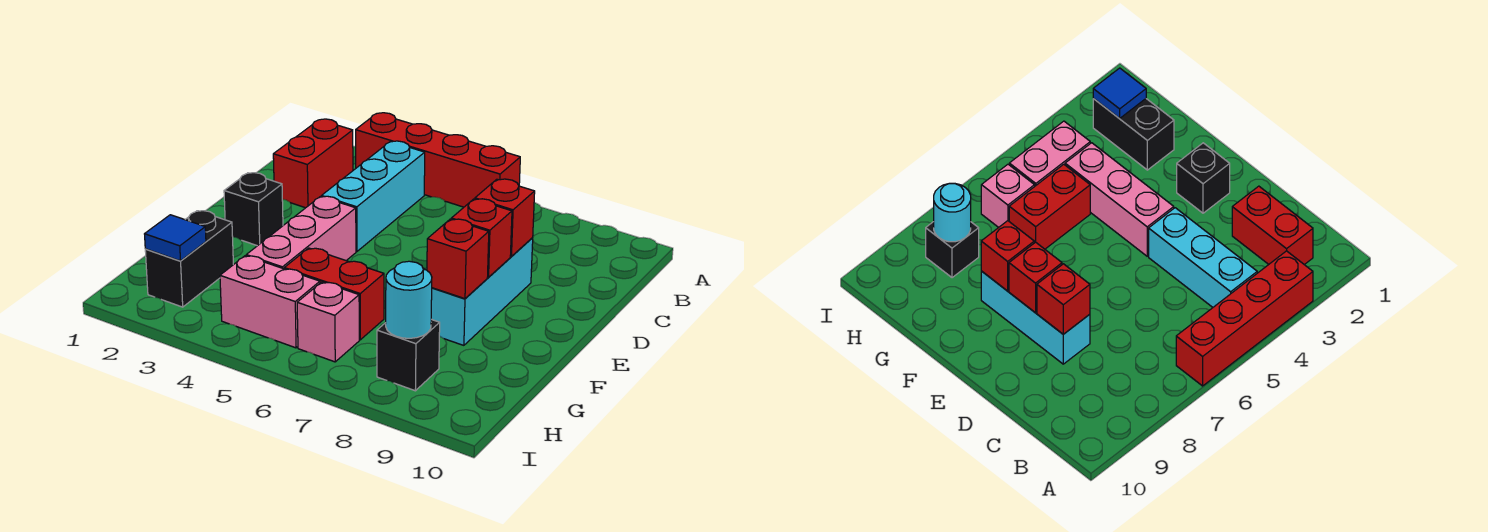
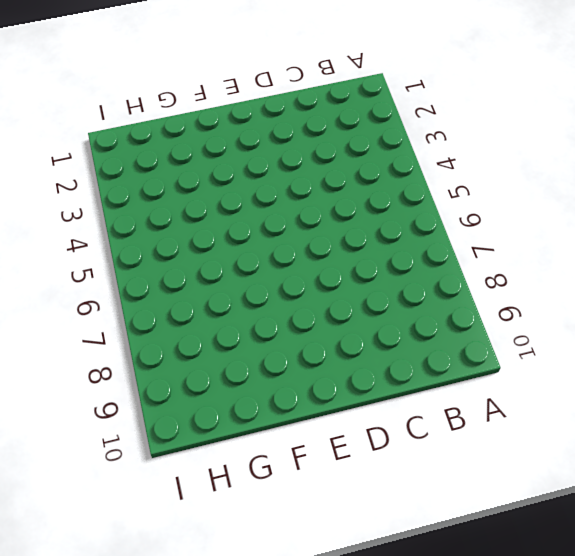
none -> red 1x4 brick [356,113,520,207]
none -> red 1x2 brick [273,119,353,208]
none -> cyan 1x3 brick [322,141,425,251]

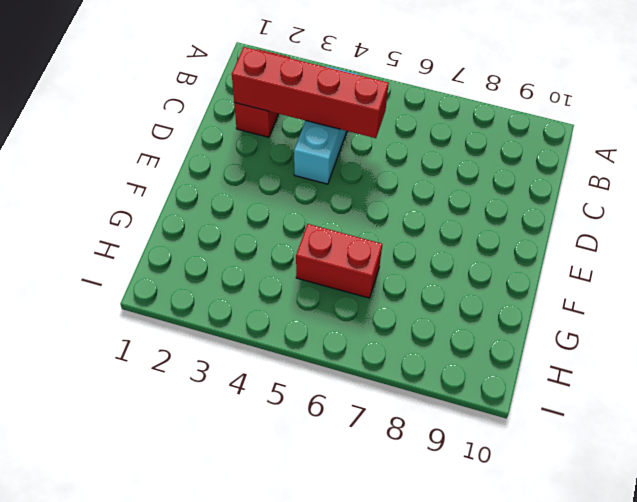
red 1x4 brick [232,47,389,138] -> red 1x4 brick moved to [356,113,520,207]
none -> cyan 1x3 brick [431,238,533,345]
none -> black 1x1 brick [224,173,283,246]
none -> pink 1x3 brick [246,196,356,269]

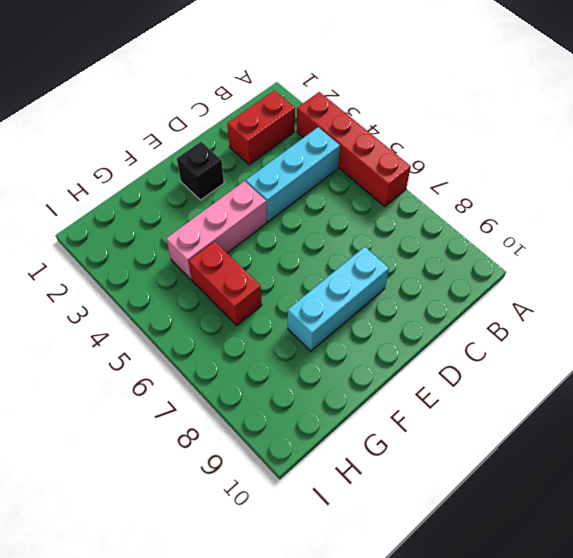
none -> black 1x2 brick [145,211,233,307]
none -> pink 1x2 brick [220,256,320,348]
none -> pink 1x1 brick [297,282,359,362]

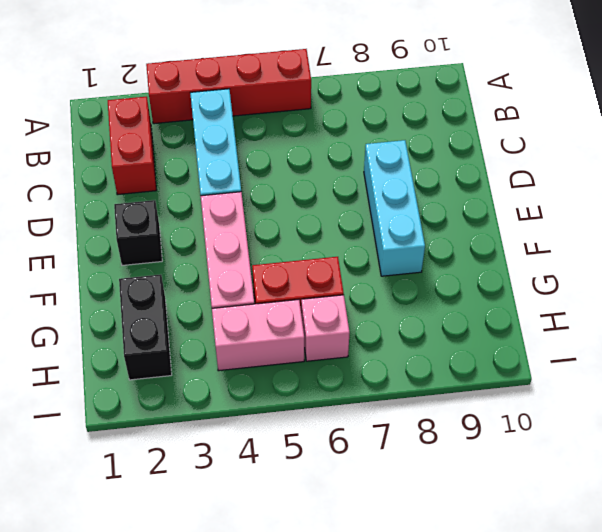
none -> black 1x1 brick [377,319,440,391]
none -> red 1x1 brick [475,179,535,257]
none -> red 1x1 brick [451,199,512,277]

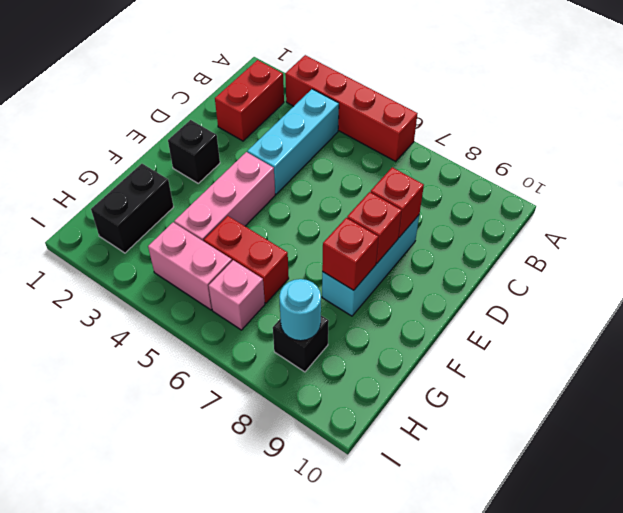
none -> blue 1x1 tile [145,215,206,261]

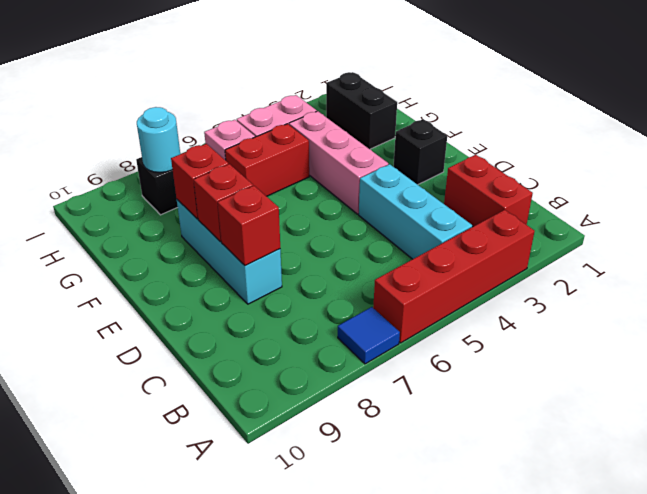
blue 1x1 tile [338,307,400,364] -> blue 1x1 tile moved to [145,215,206,261]

